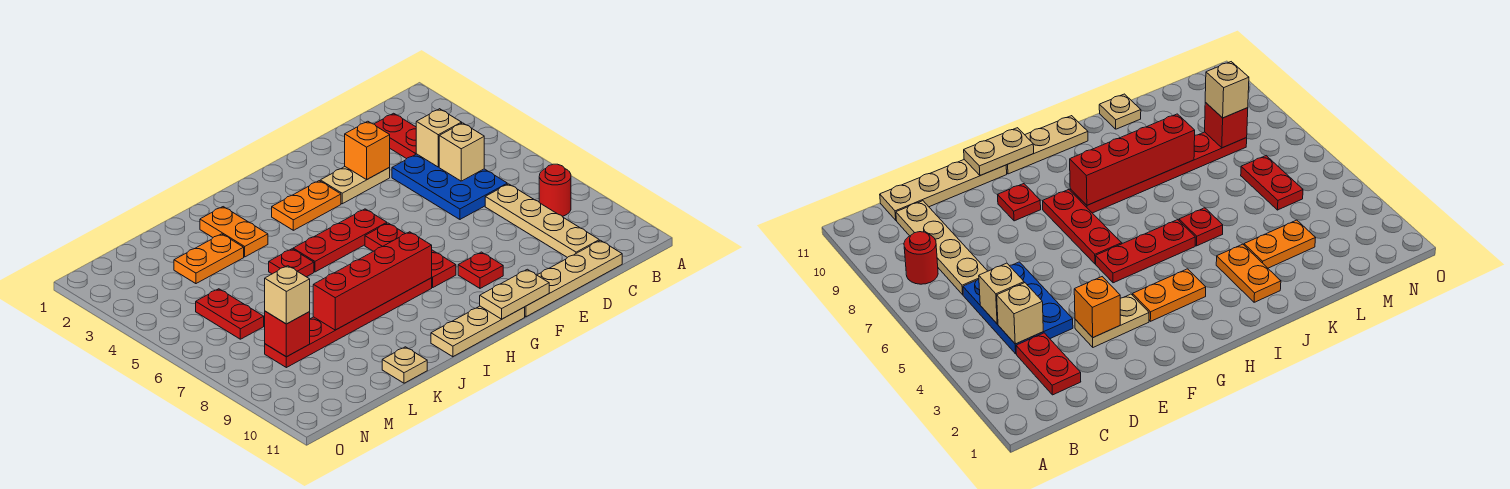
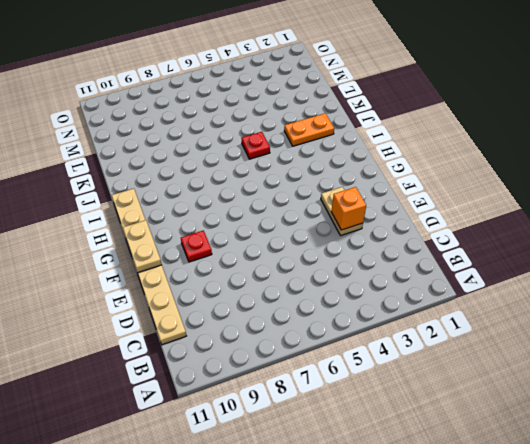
none -> red 1x1 round brick [539,164,571,216]
none -> red 1x2 plate [375,113,416,159]
none -> blue 2x3 plate [392,154,507,219]

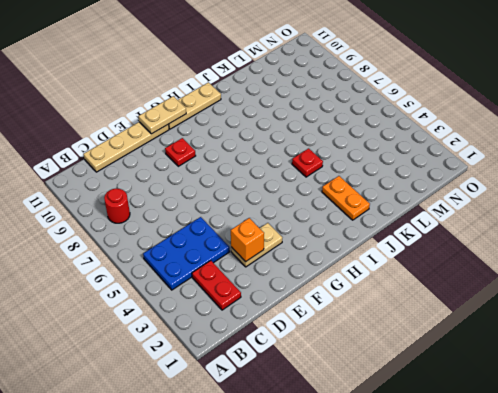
blue 2x3 plate [143,217,230,290] -> blue 2x3 plate turned to [392,154,507,219]
none -> tan 1x4 plate [485,184,599,258]
none -> orange 1x2 plate [272,181,341,230]
none -> red 1x3 plate [293,209,387,272]

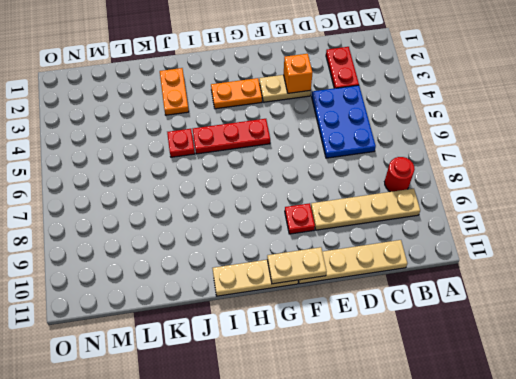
tan 1x4 plate [311,189,420,230] -> tan 1x4 plate turned to [485,184,599,258]
none -> red 1x3 plate [365,223,456,288]
none -> red 1x6 plate [265,278,432,368]
none -> orange 1x2 plate [174,234,244,284]

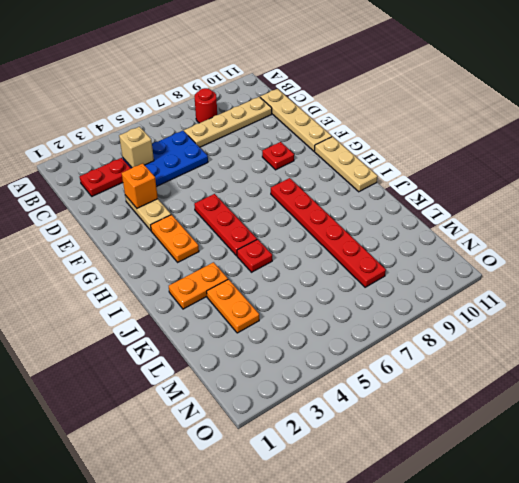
none -> red 1x3 plate [365,223,456,288]
none -> tan 1x1 plate [382,347,427,383]
none -> red 1x2 plate [196,289,264,339]

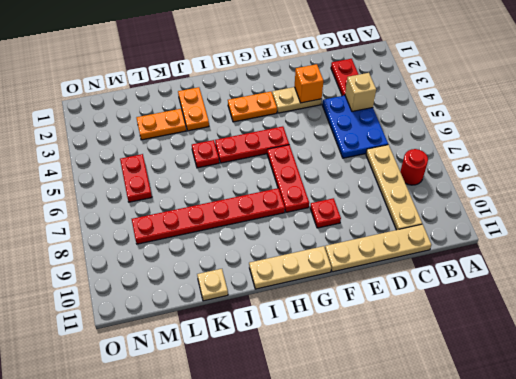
none -> tan 1x1 brick [439,123,484,181]
none -> tan 1x2 plate [480,269,549,319]
none -> red 1x4 brick [313,232,432,330]

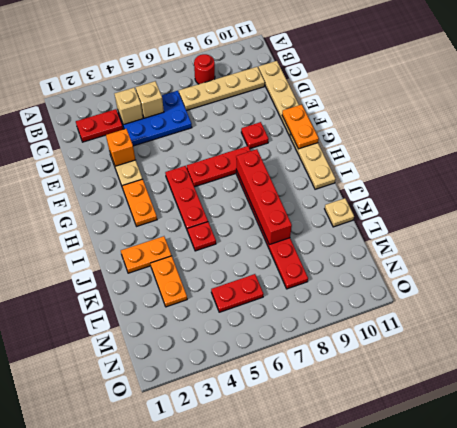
orange 1x2 plate [282,105,319,149] -> tan 1x2 plate [480,269,549,319]
none -> red 1x1 brick [265,311,310,357]
none -> tan 1x1 brick [265,266,310,324]

